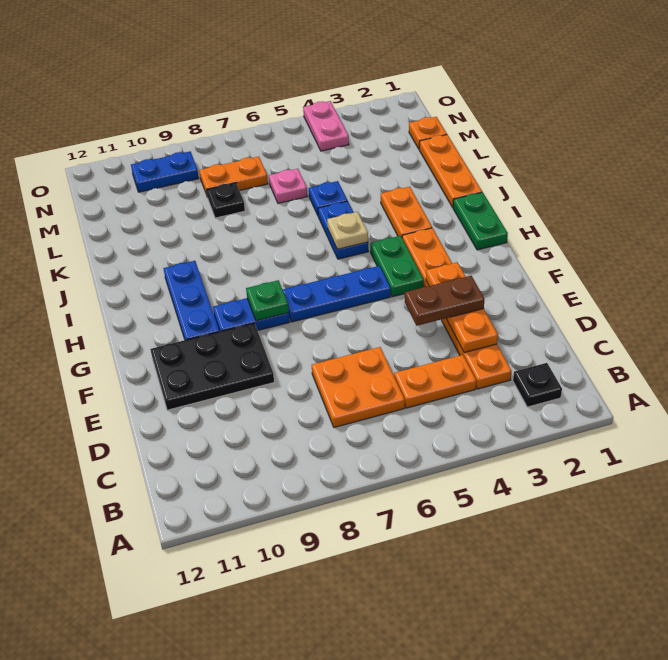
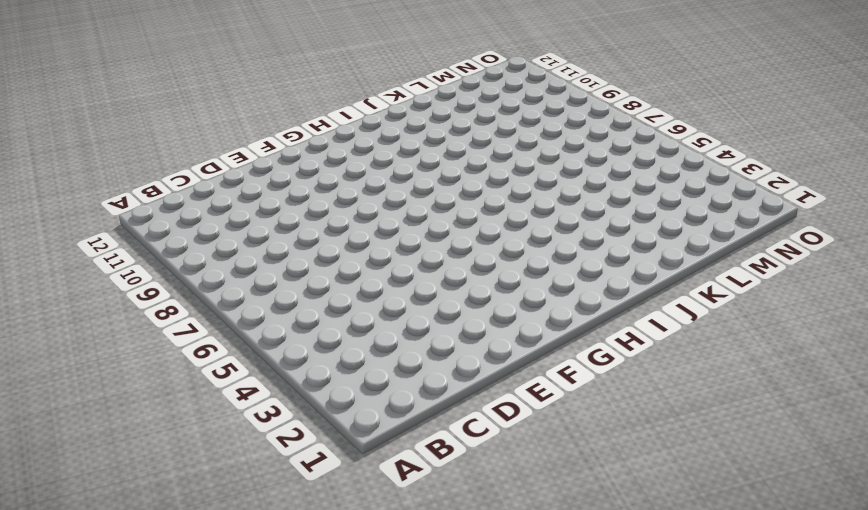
none -> black 1x1 plate [513,363,562,407]
none -> orange 1x6 plate [402,228,511,389]
none -> orange 1x2 plate [394,355,476,408]

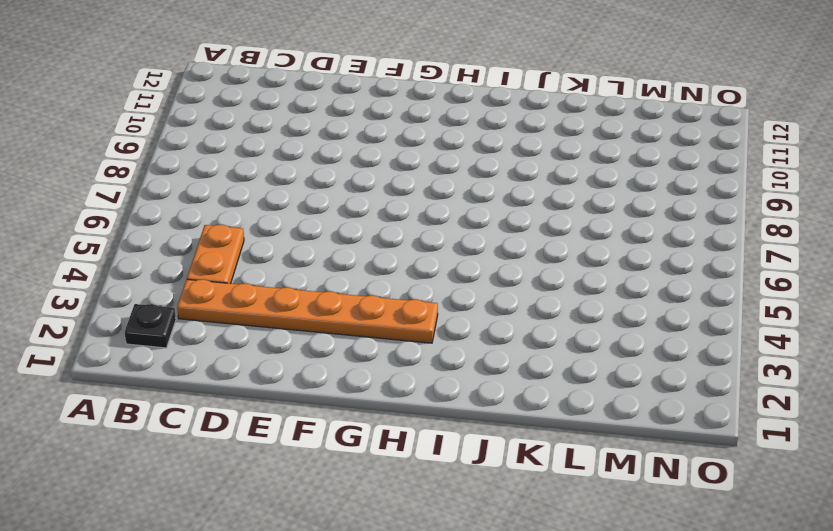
none -> orange 2x2 plate [312,347,405,427]
none -> black 2x3 plate [150,323,274,410]
none -> green 1x2 plate [370,236,424,297]

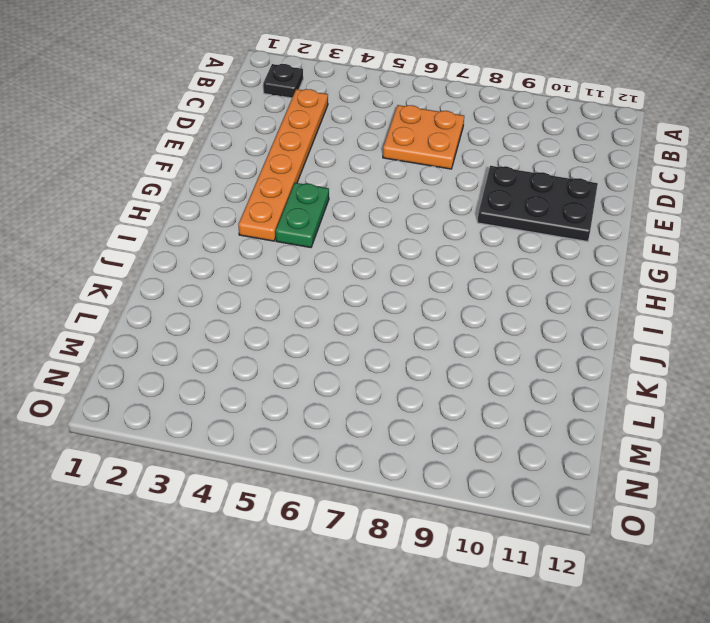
none -> orange 1x2 plate [394,355,476,408]
none -> blue 1x3 plate [283,266,391,322]
none -> blue 1x2 plate [213,298,290,331]

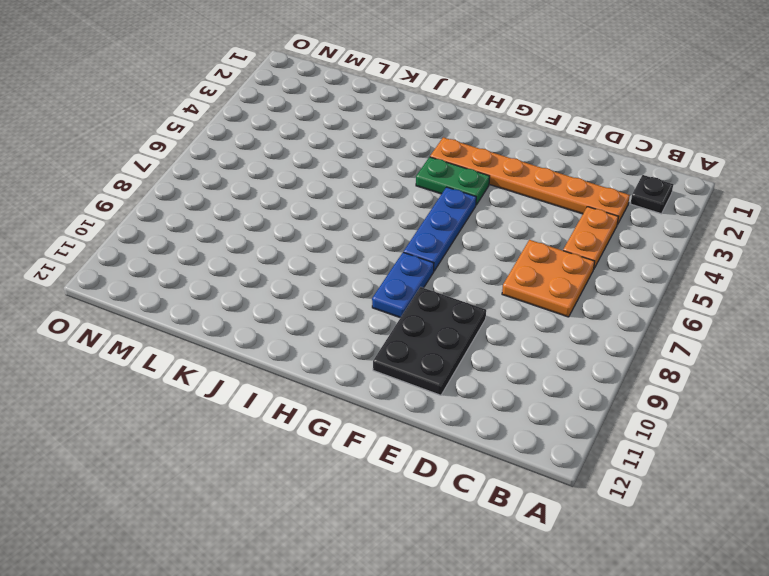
none -> blue 1x3 plate [163,261,219,340]
none -> green 1x2 plate [453,192,508,250]
none -> orange 1x2 plate [381,187,432,237]

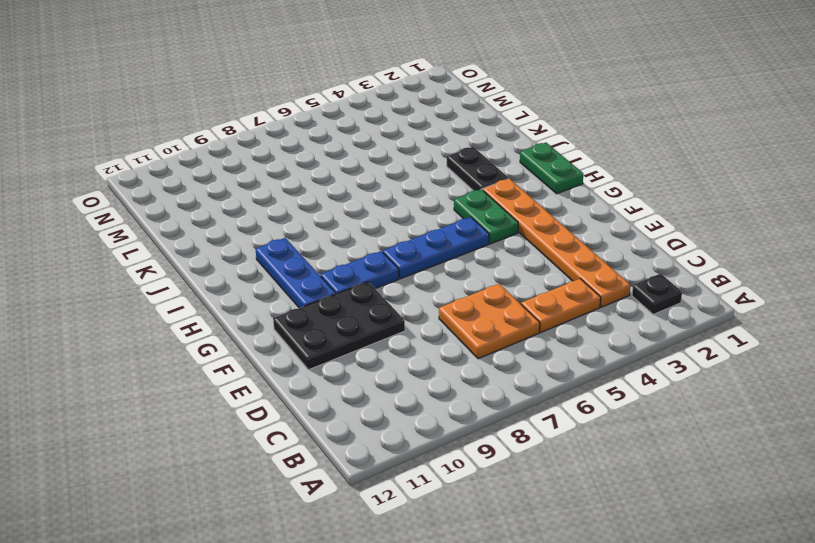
black 1x2 plate [447,147,509,191] -> orange 1x2 plate [381,187,432,237]
none -> blue 1x2 plate [318,201,368,259]
none -> orange 1x3 plate [419,135,482,207]
none -> blue 1x1 plate [309,181,347,215]

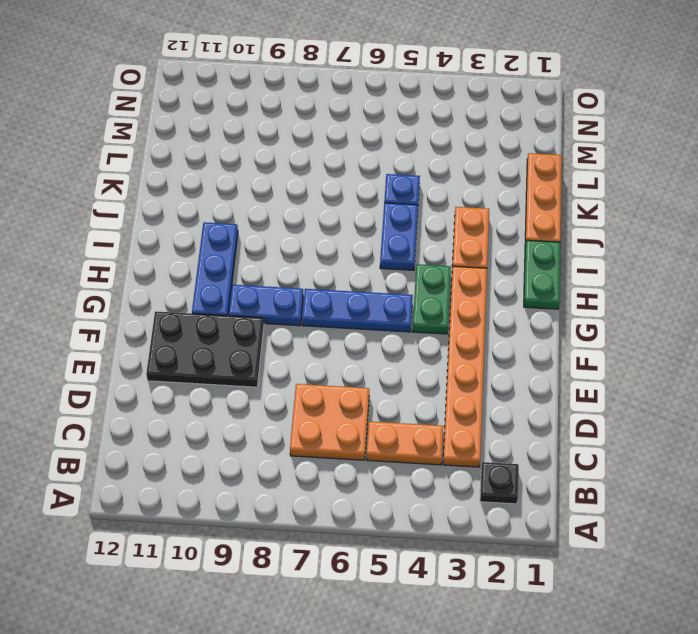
none -> pink 1x1 plate [269,169,307,203]
none -> black 1x1 plate [207,183,245,218]
none -> orange 1x1 plate [409,117,447,149]

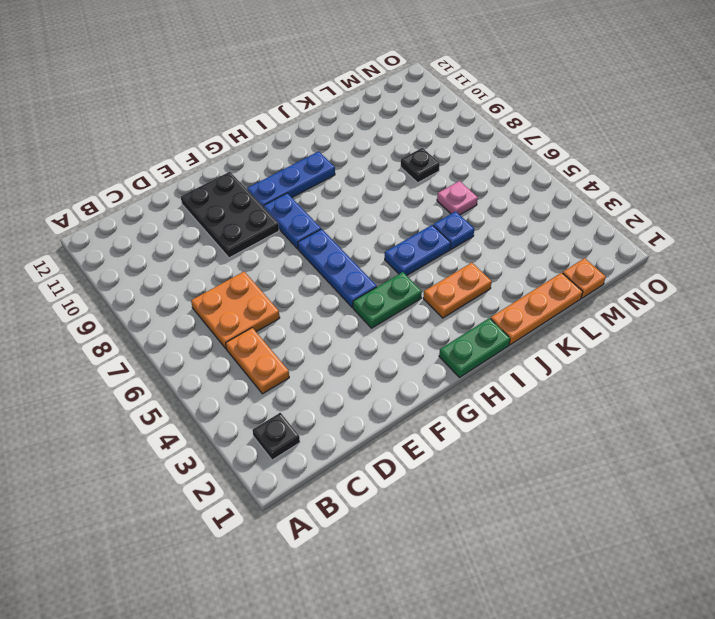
none -> orange 1x6 plate [402,228,511,389]
none -> orange 1x2 plate [199,157,268,197]
none -> pink 1x2 plate [303,101,349,151]

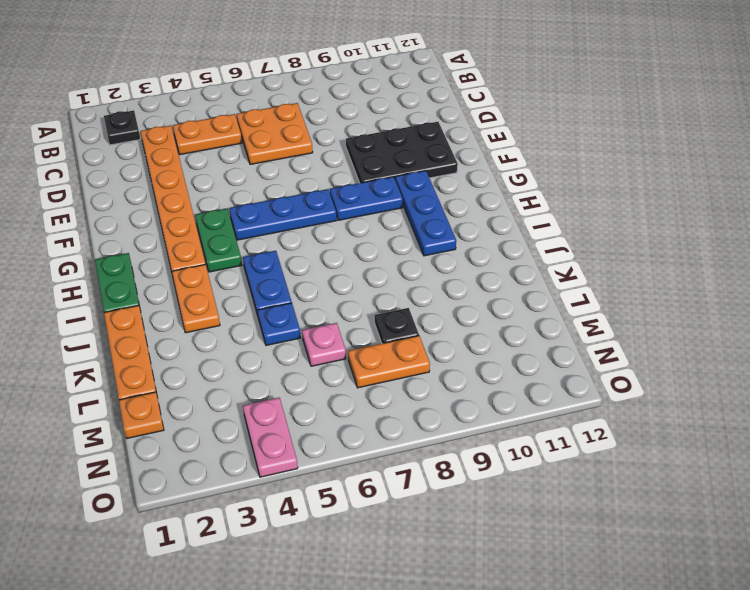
none -> blue 1x2 plate [131,151,199,192]
none -> orange 1x3 plate [426,262,498,353]
none -> green 1x1 plate [246,280,289,321]

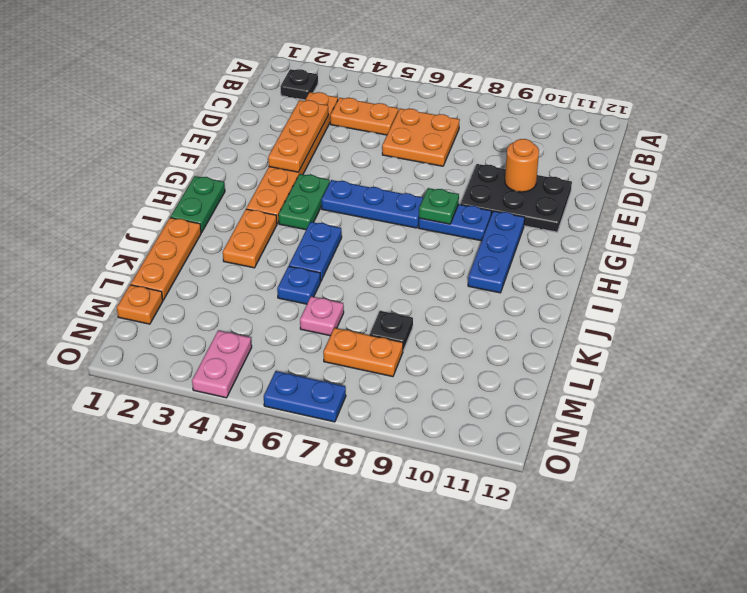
orange 1x1 round brick [505,139,539,192] -> none
blue 1x2 plate [264,371,346,422] -> blue 1x2 plate moved to [131,151,199,192]
none -> tan 1x1 plate [327,212,368,249]
none -> brown 1x2 plate [405,276,484,326]

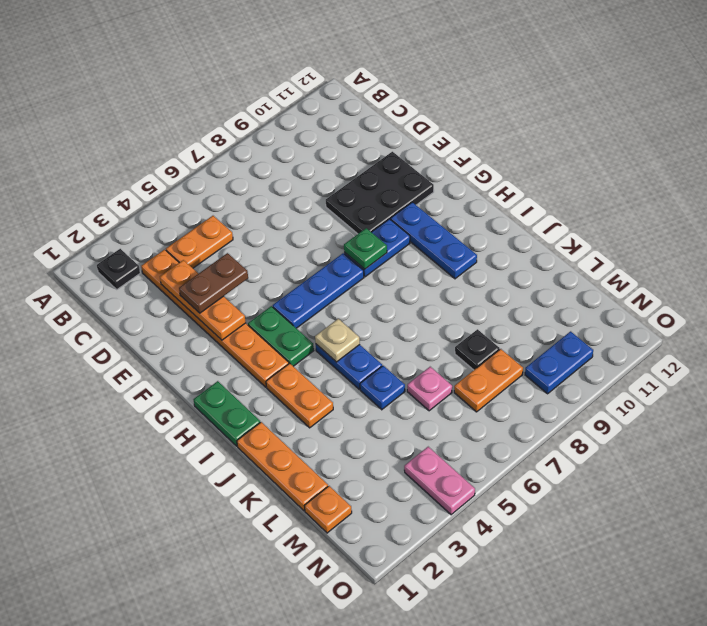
none -> orange 2x2 plate [312,347,405,427]

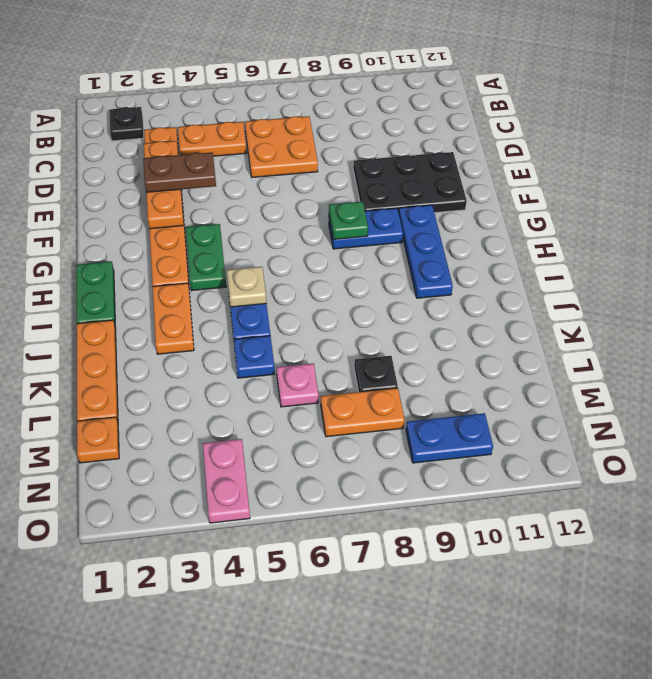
none -> blue 1x3 plate [283,266,391,322]

